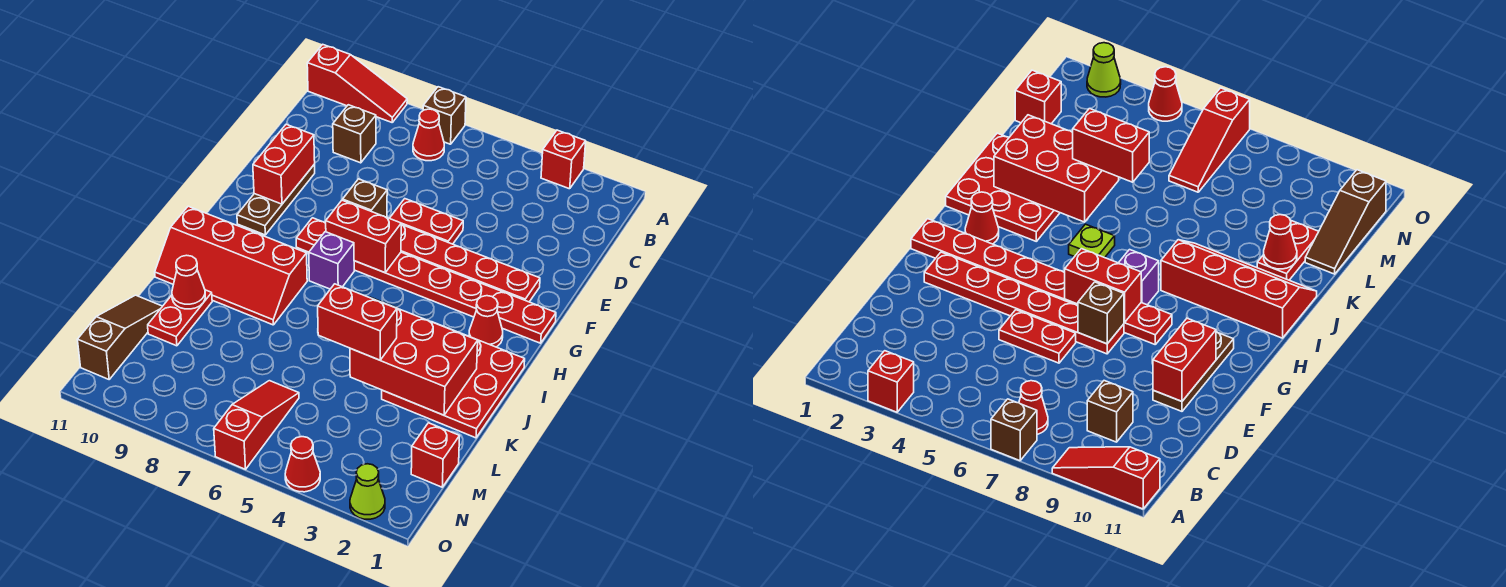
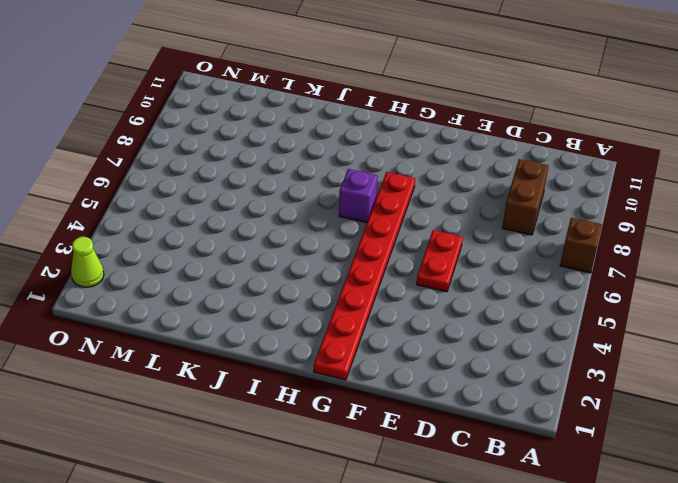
brown 1x2 brick [502,159,548,235] -> brown 1x1 brick [333,105,376,163]
none -> red 1x1 brick [541,130,586,189]
none -> red 1x3 slope [307,45,407,122]
none -> red 1x1 cone [413,109,444,161]

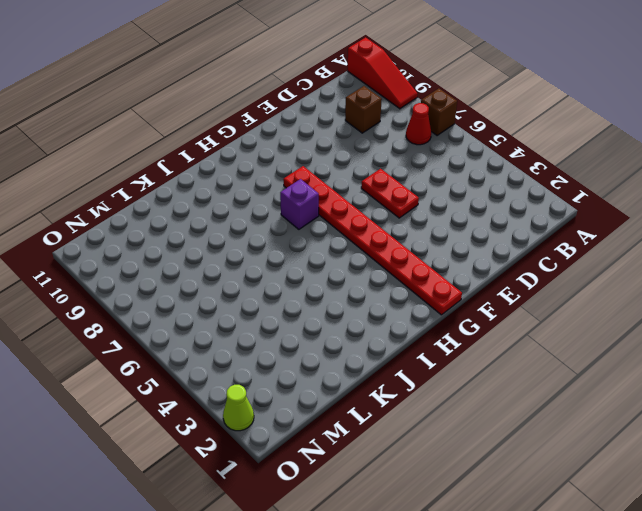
none -> red 1x1 brick [541,130,586,189]
none -> brown 1x3 plate [237,164,315,235]
none -> red 1x6 plate [401,225,540,302]

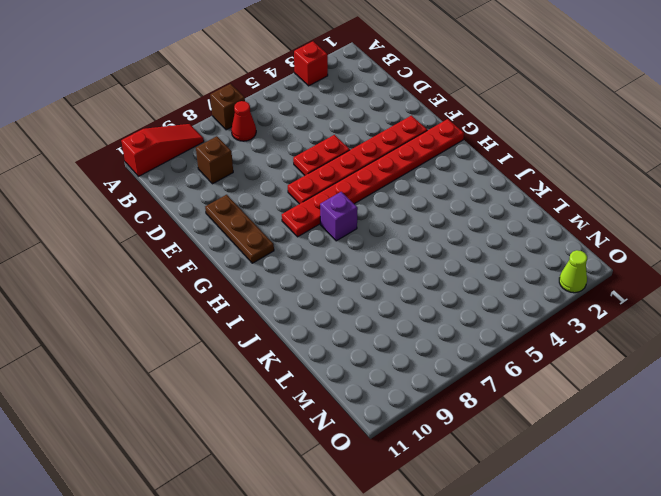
none -> red 1x1 cone [469,296,503,347]
none -> red 3x3 plate [382,322,525,438]
none -> lime 1x1 plate [1069,224,1115,258]

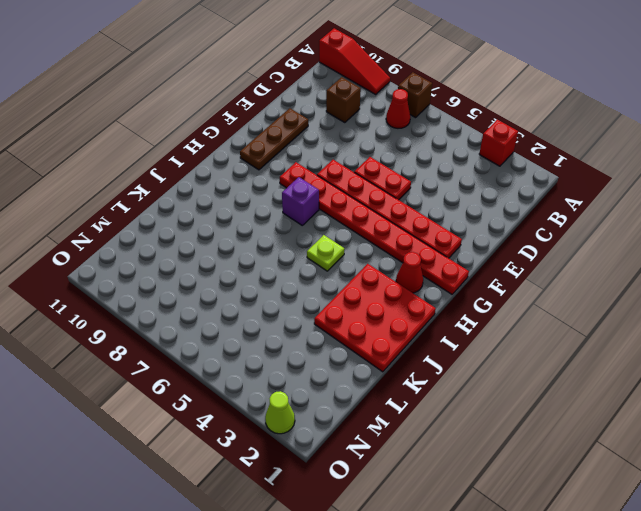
none -> red 2x4 slope [155,206,307,325]
none -> red 1x2 plate [148,290,212,346]
none -> brown 1x3 slope [77,295,162,379]

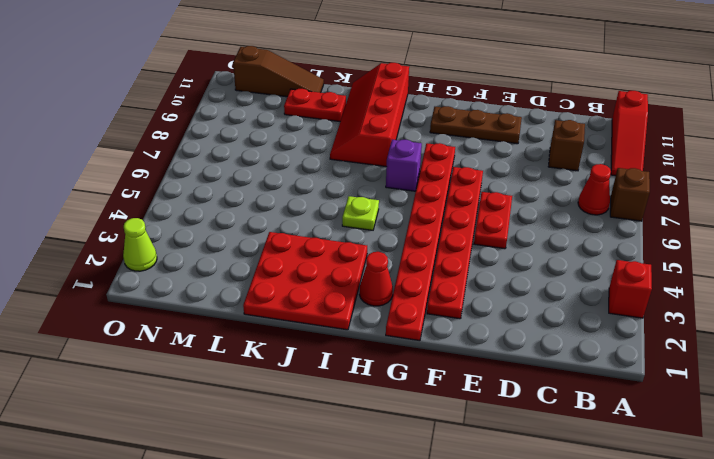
none -> red 1x1 brick [411,423,460,487]
none -> red 1x3 slope [214,381,299,469]
none -> red 1x1 cone [285,437,320,492]

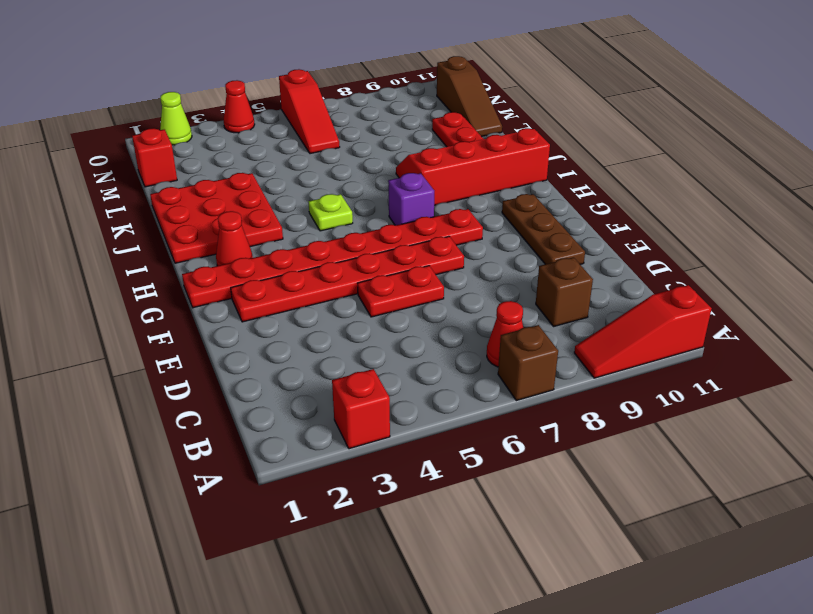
none -> red 1x2 brick [253,124,315,204]
none -> brown 1x1 brick [343,179,387,217]
none -> red 1x2 brick [326,200,401,273]

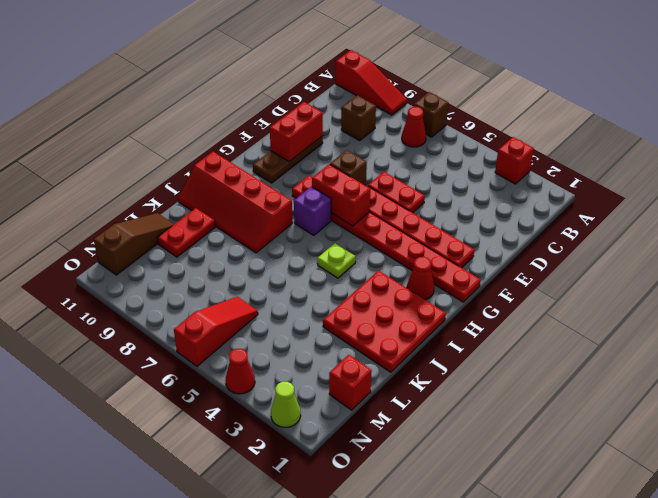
none -> red 2x3 brick [350,304,478,415]
none -> red 1x1 cone [172,255,205,309]
none -> red 1x2 brick [318,284,397,360]

